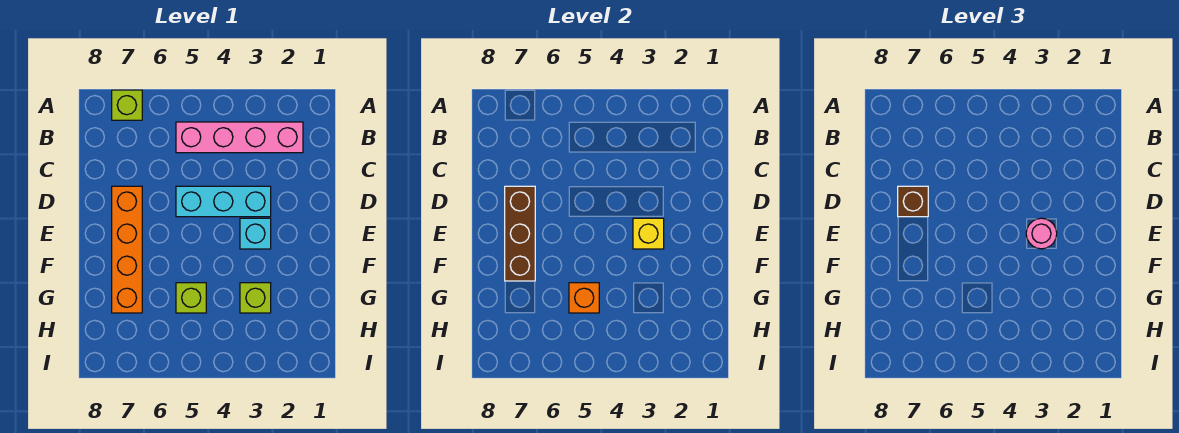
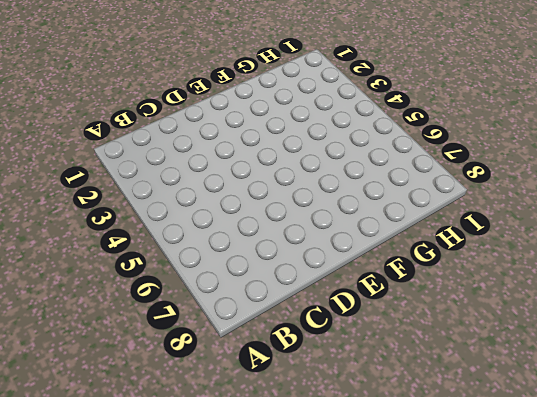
none -> lime 1x1 brick [112,90,142,120]
none -> pink 1x4 brick [176,122,303,153]
none -> cyan 1x3 brick [176,186,271,217]

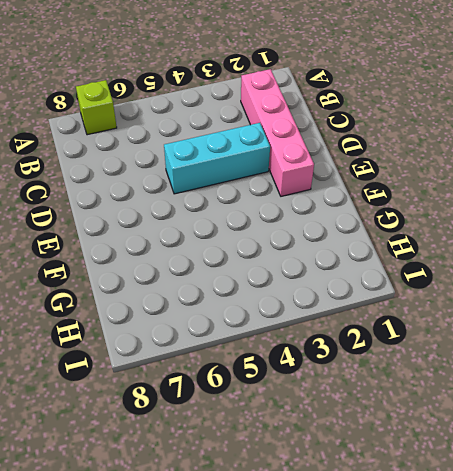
pink 1x4 brick [241,69,314,196] -> pink 1x4 brick turned to [176,122,303,153]
none -> orange 1x4 brick [112,186,142,313]
none -> cyan 1x1 brick [240,218,271,249]
none -> lime 1x1 brick [240,283,271,313]

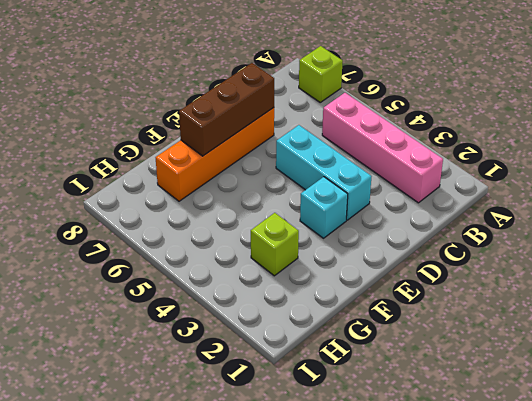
none -> lime 1x1 brick [176,283,206,313]
none -> yellow 1x1 brick [633,218,664,249]
none -> orange 1x1 brick [569,283,599,313]

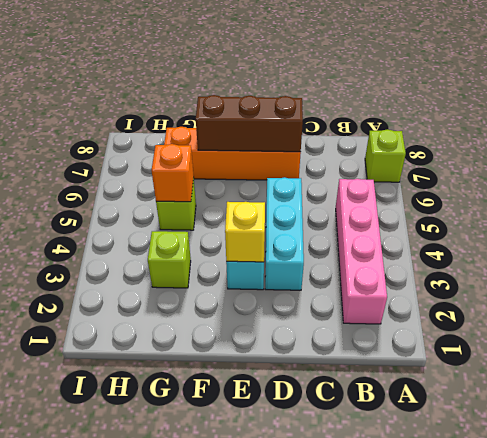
none -> brown 1x1 brick [898,186,928,217]
none -> pink 1x1 round brick [1026,218,1057,249]

